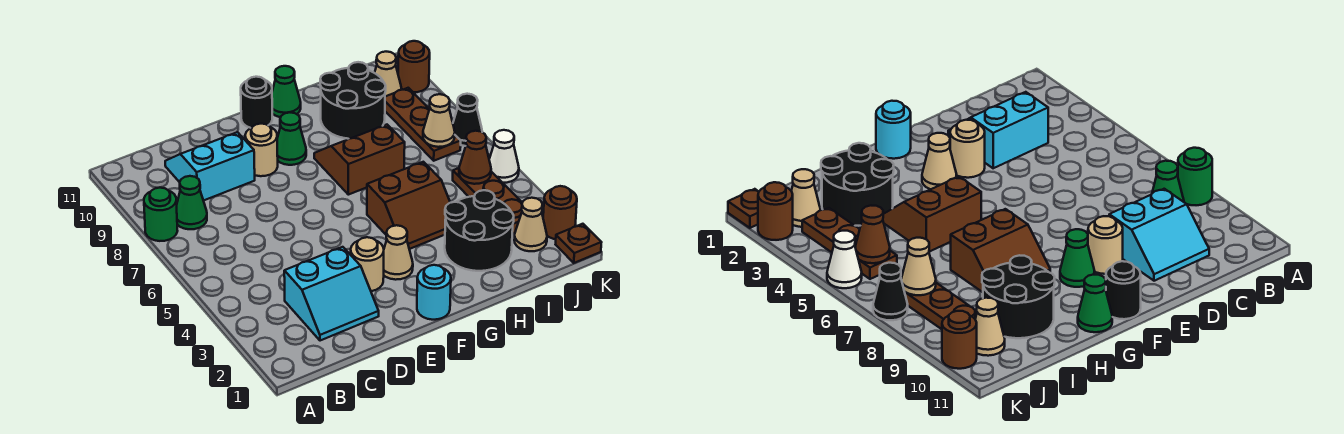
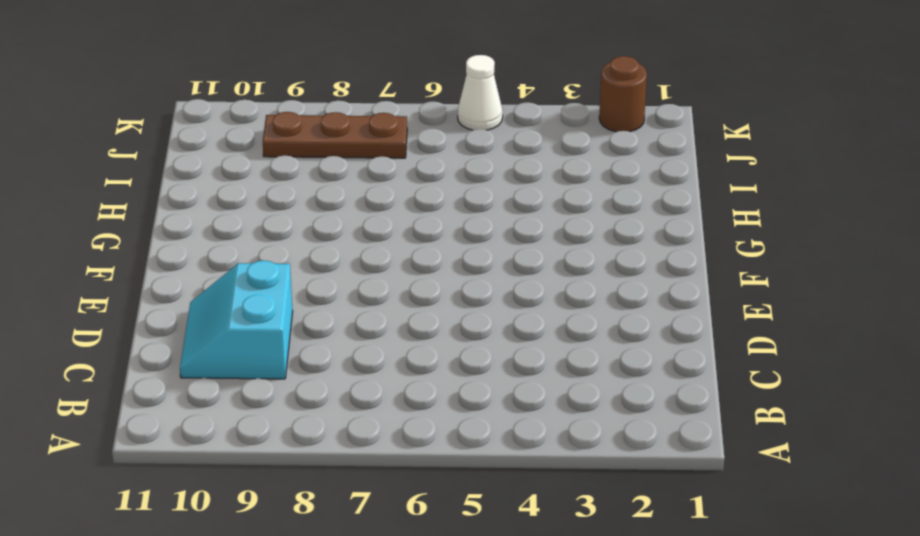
none -> green 1x1 round brick [144,188,177,241]
none -> green 1x1 cone [177,176,207,229]
none -> cyan 2x2 slope [284,247,379,341]

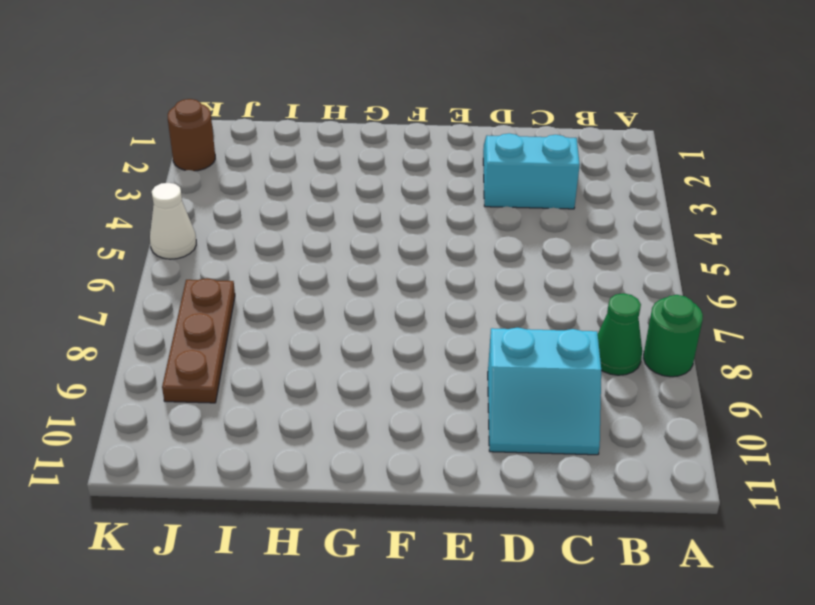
none -> tan 1x1 round brick [351,237,384,291]
none -> tan 1x1 round brick [245,124,278,176]
none -> cyan 1x1 round brick [417,265,451,320]

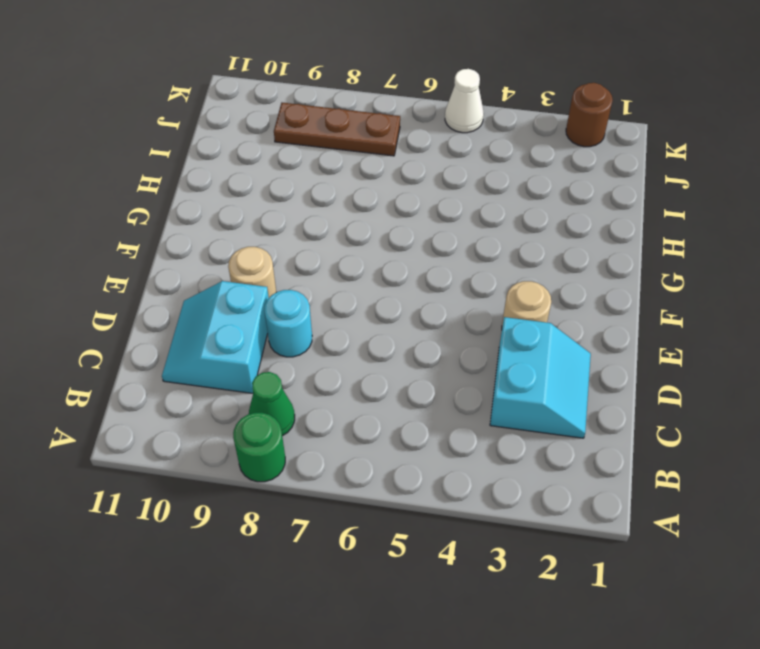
cyan 1x1 round brick [264,290,312,357] -> cyan 1x1 round brick moved to [417,265,451,320]
none -> tan 1x1 cone [384,225,413,280]
none -> green 1x1 cone [277,112,306,165]
none -> black 1x1 round brick [241,77,272,128]

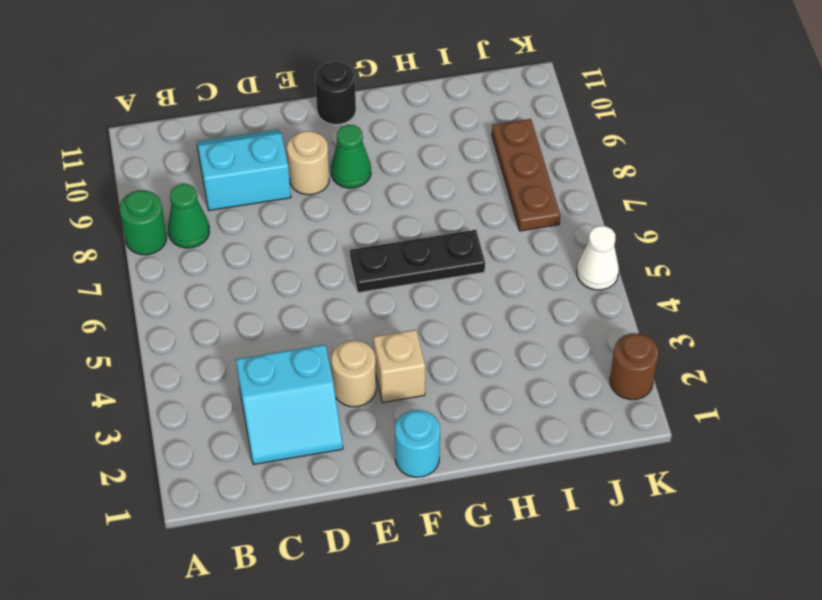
tan 1x1 brick [373,330,425,403] -> tan 1x1 cone [384,225,413,280]
black 1x3 plate [350,230,485,293] -> none
none -> brown 2x2 slope [367,162,450,249]
none -> brown 2x2 slope [314,125,405,195]
none -> green 1x1 cone [272,66,301,117]

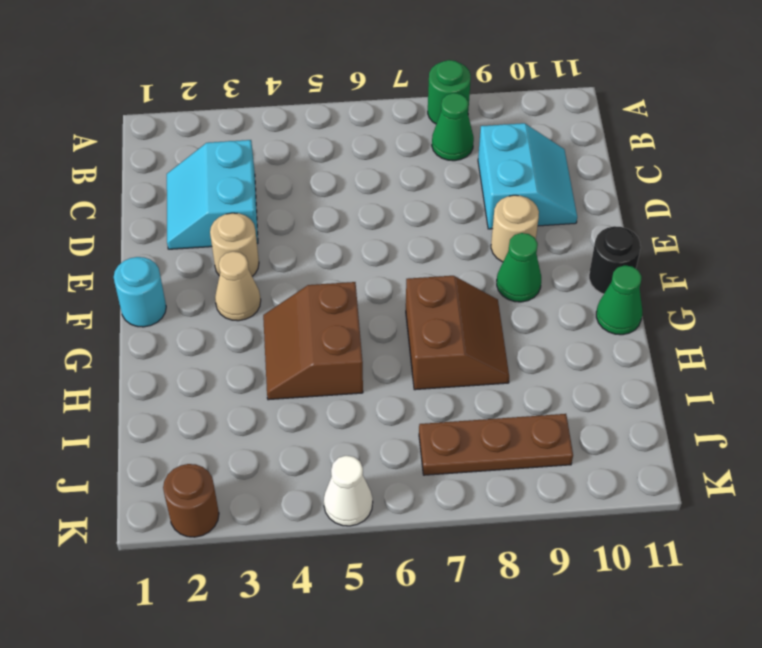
none -> black 2x2 round brick [445,190,514,271]
none -> black 2x2 round brick [320,62,386,139]
none -> tan 1x1 cone [514,198,547,251]

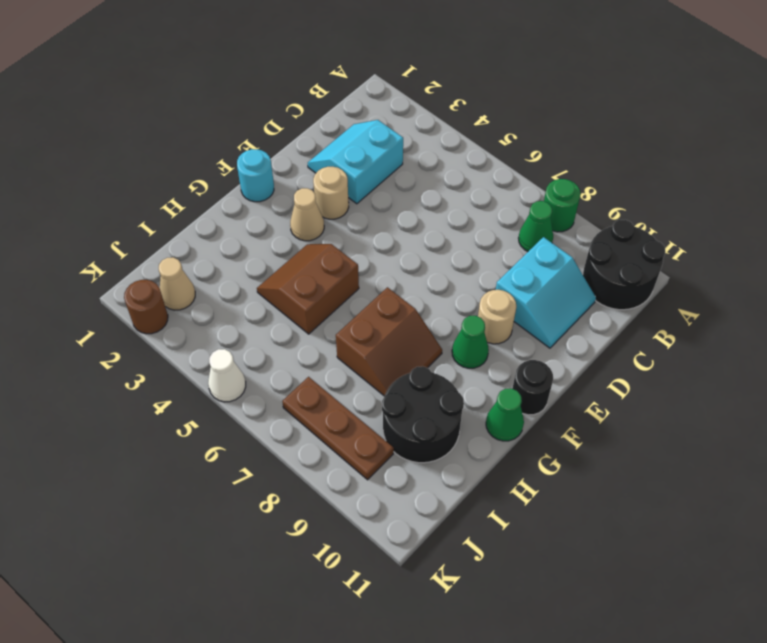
black 2x2 round brick [583,220,666,310] -> black 2x2 round brick moved to [445,190,514,271]
none -> brown 1x3 plate [453,168,522,234]
none -> tan 1x1 cone [375,52,402,96]
none -> brown 1x1 plate [556,224,602,263]

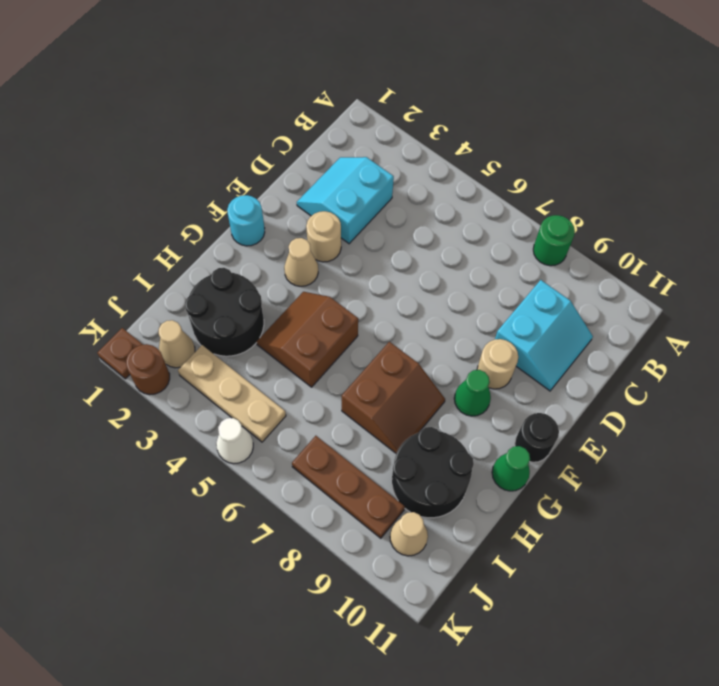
tan 1x3 plate [178,345,286,442] -> brown 1x3 plate [453,168,522,234]
none -> green 1x1 cone [177,176,207,229]
none -> black 1x1 cone [453,94,482,146]
none -> brown 1x1 round brick [398,41,430,92]

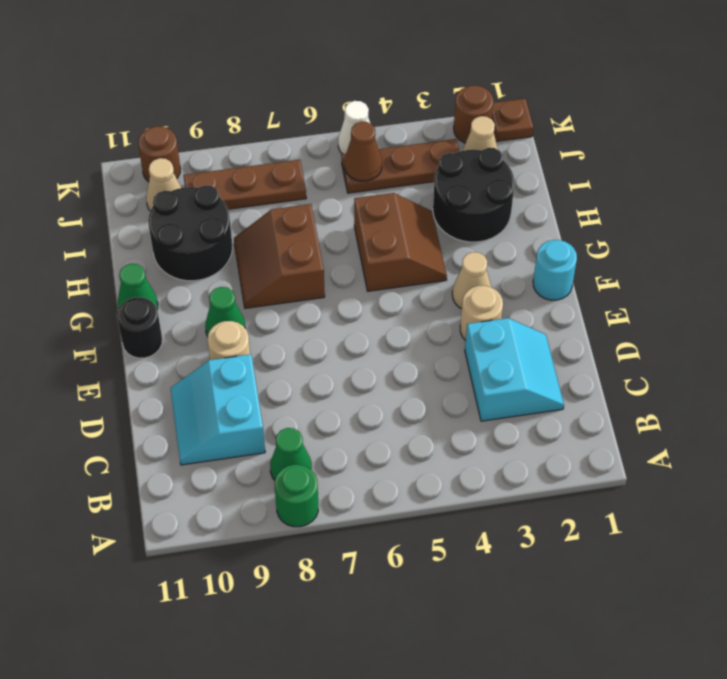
none -> black 1x1 cone [453,94,482,146]
none -> tan 1x1 cone [423,94,455,147]

